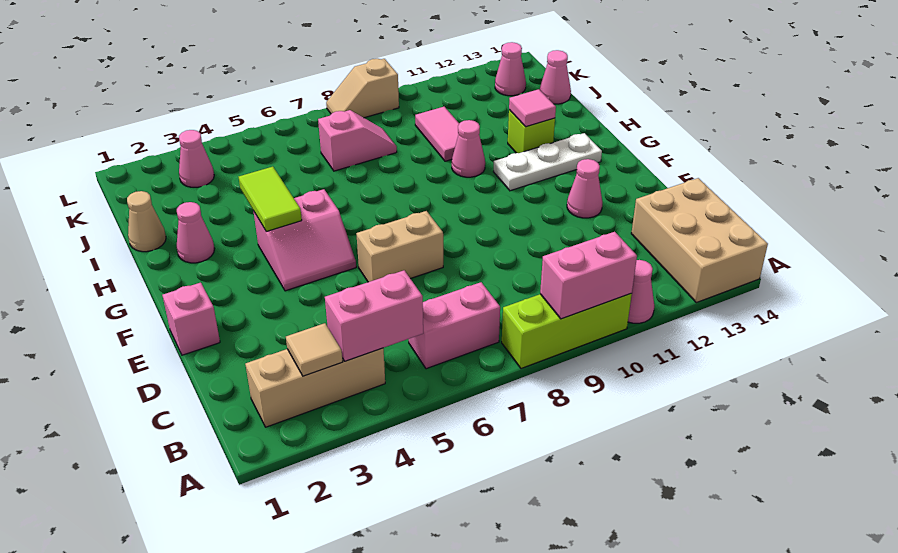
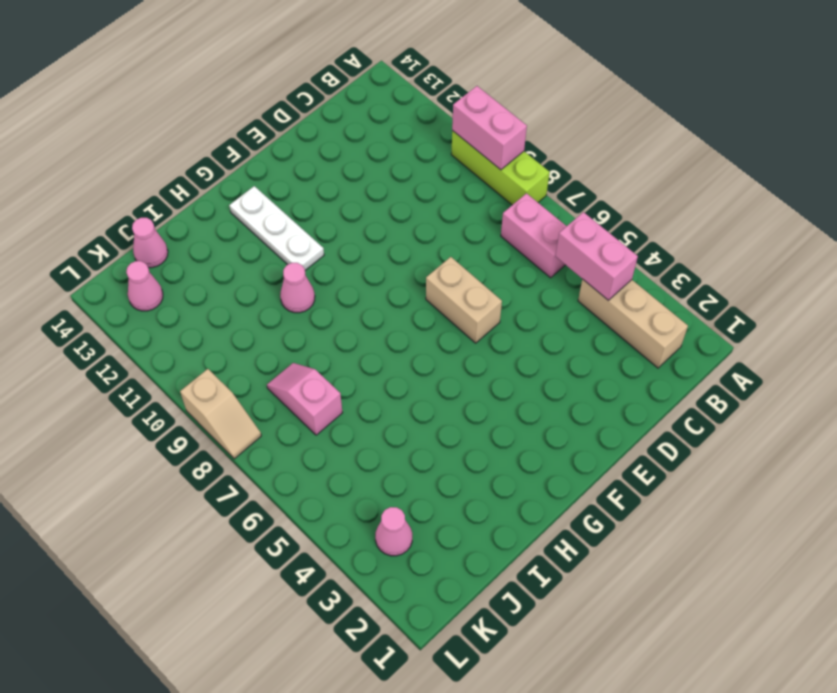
none -> pink 1x1 cone [628,260,654,323]
none -> tan 2x3 brick [631,178,768,303]
none -> pink 1x1 brick [162,283,220,355]

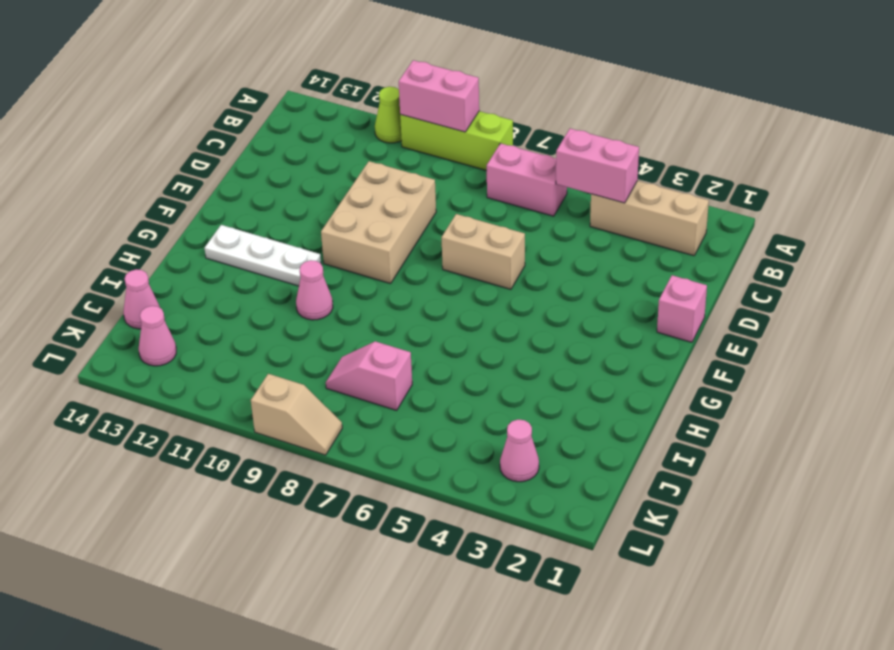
lime 1x1 cone [375,87,402,143] -> pink 1x1 cone [628,260,654,323]
tan 2x3 brick [321,161,436,284] -> tan 2x3 brick moved to [631,178,768,303]
none -> pink 1x1 cone [567,159,602,218]
none -> pink 2x2 slope [253,189,356,291]
none -> pink 1x1 cone [177,202,214,263]

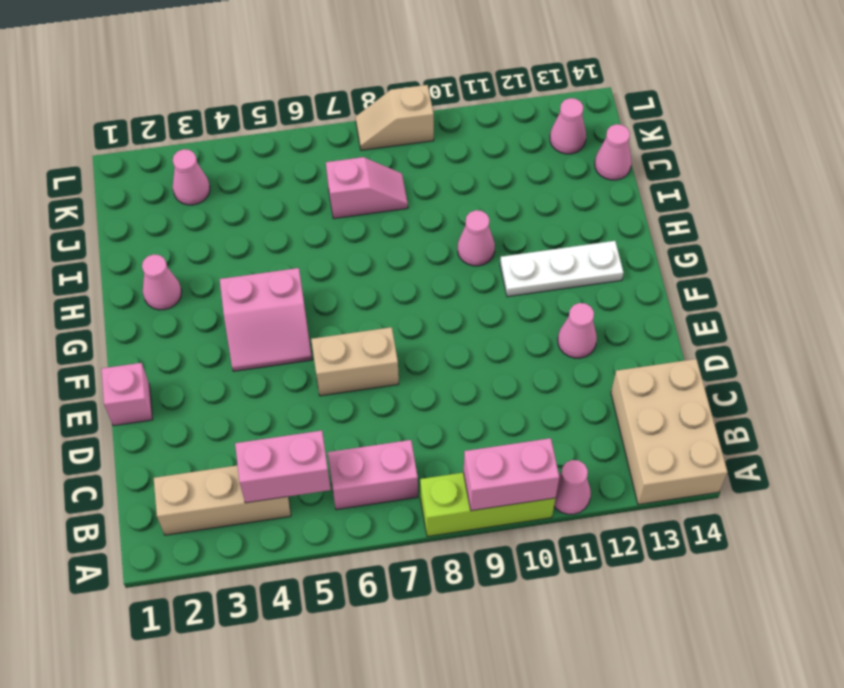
none -> lime 1x1 brick [508,110,555,153]
none -> tan 1x1 cone [127,191,166,252]
none -> pink 1x2 tile [415,107,459,161]

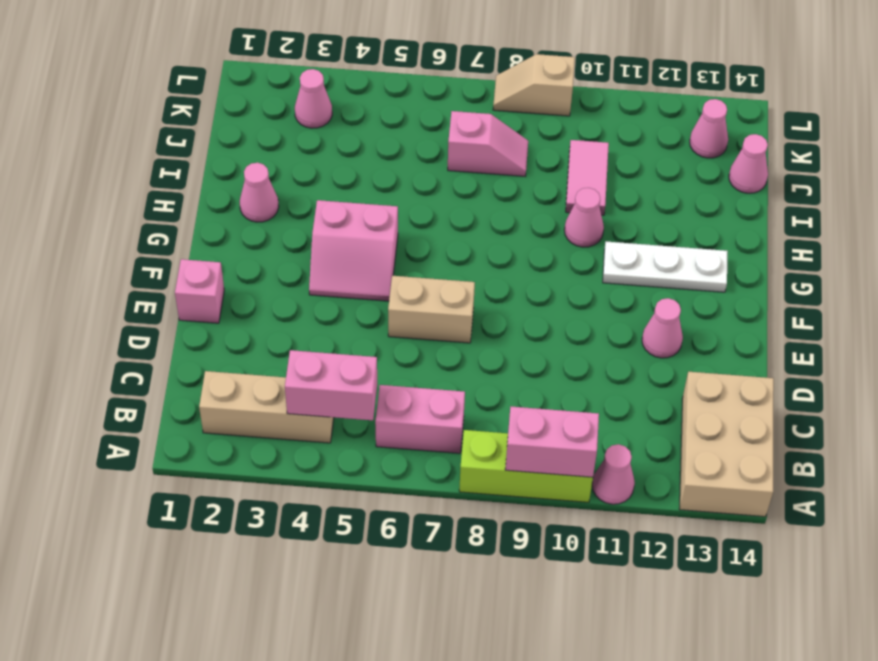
none -> lime 1x1 brick [508,110,555,153]
none -> tan 1x1 cone [127,191,166,252]
none -> tan 1x1 tile [286,323,343,376]

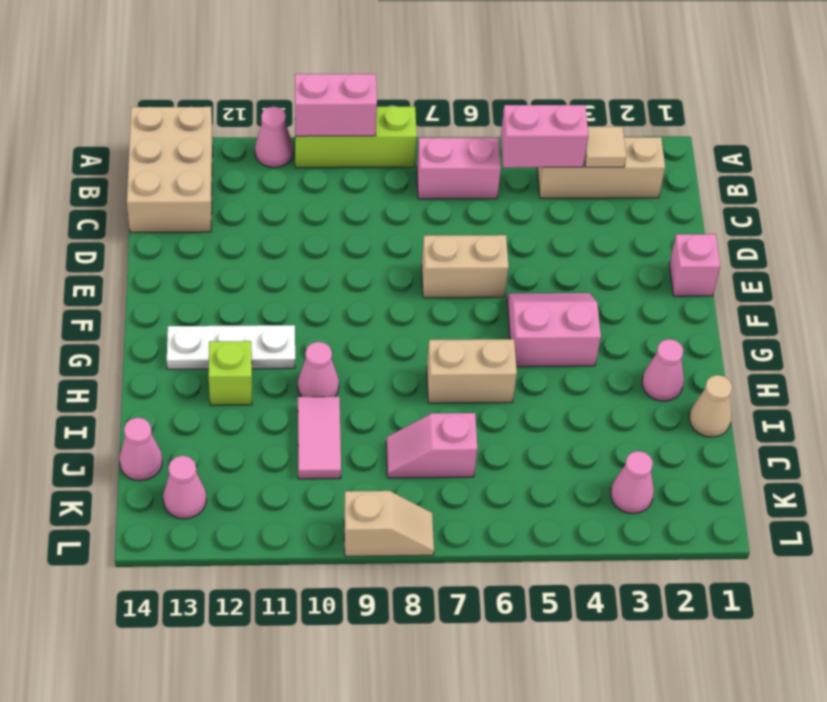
tan 1x2 brick [427,339,517,403] -> none
none -> pink 1x1 cone [567,159,602,218]
none -> lime 1x2 tile [239,167,302,231]
none -> pink 1x1 tile [509,89,556,127]

